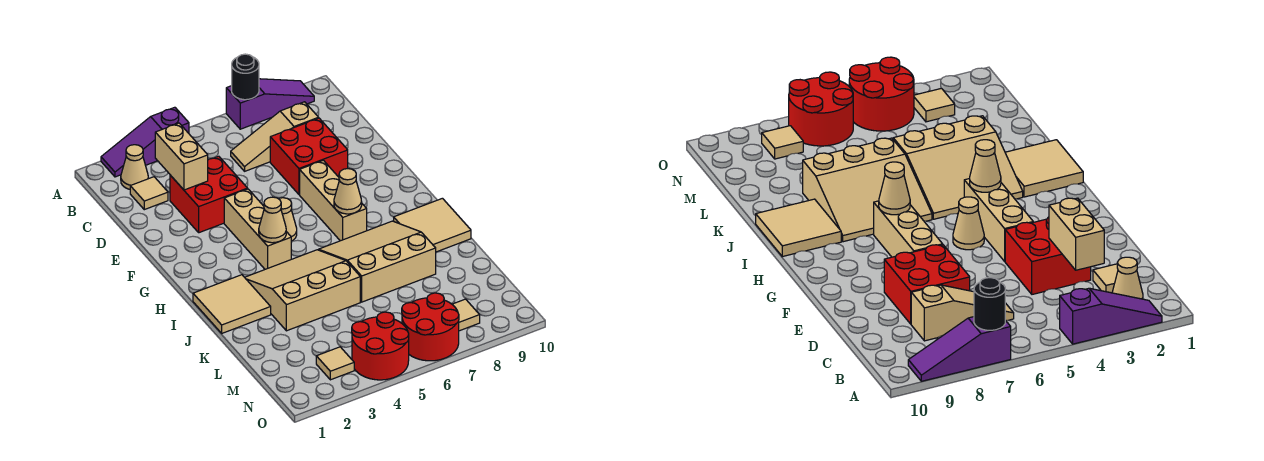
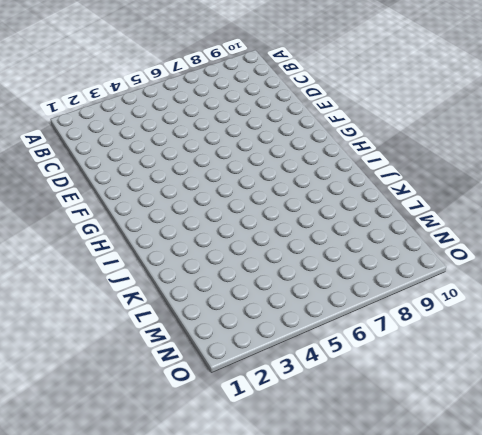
none -> purple 1x3 slope [101,107,189,177]
none -> purple 1x3 slope [226,79,314,129]
none -> tan 1x1 cone [121,145,148,189]

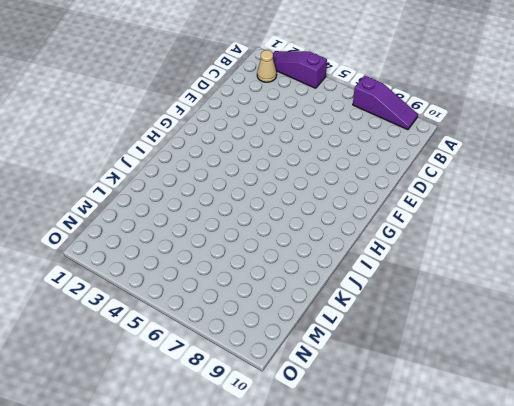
none -> tan 1x1 tile [130,177,168,210]
none -> tan 1x3 slope [231,102,319,171]
none -> red 2x2 brick [170,156,248,233]

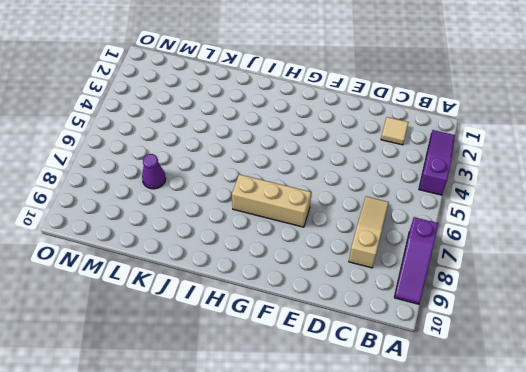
purple 1x1 cone [142,154,166,189] -> none
none -> tan 1x1 cone [121,145,148,189]
none -> red 2x2 brick [170,156,248,233]
none -> red 2x2 brick [270,118,348,195]

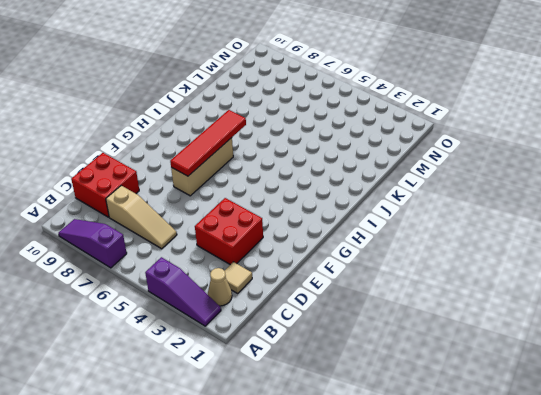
red 2x2 brick [71,153,139,217] -> red 2x2 brick moved to [270,118,348,195]
red 1x4 tile [170,110,246,176] -> tan 1x1 cone [334,169,362,214]
none -> tan 1x3 brick [224,189,291,269]
none -> tan 1x1 cone [279,198,297,241]
none -> tan 2x2 tile [193,275,271,333]

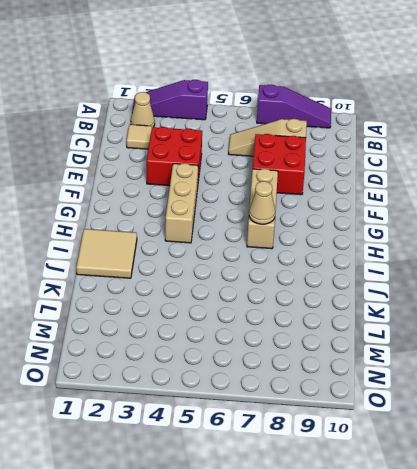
none -> tan 1x1 cone [279,198,297,241]
none -> tan 3x3 slope [245,250,360,331]
none -> tan 3x3 slope [318,221,436,302]

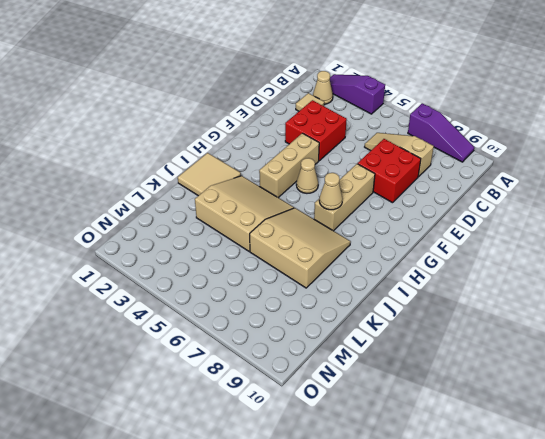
none -> tan 2x2 tile [394,198,471,252]
none -> tan 1x1 tile [316,347,354,380]
none -> red 2x2 round brick [352,312,409,380]

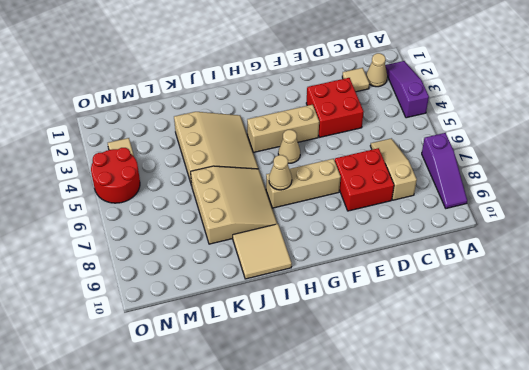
none -> tan 2x2 tile [193,275,271,333]
none -> red 2x2 round brick [402,293,459,361]
none -> tan 1x1 tile [452,299,480,331]

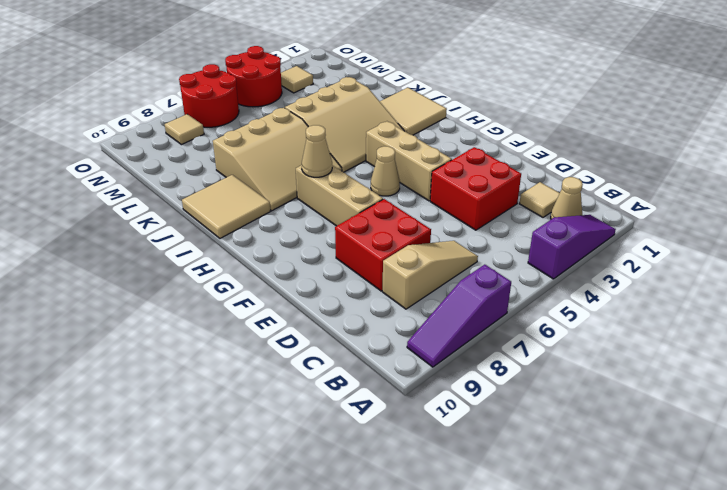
none -> black 1x1 round brick [232,54,259,100]
none -> tan 1x2 brick [155,123,208,190]
none -> tan 1x1 cone [259,197,286,243]

